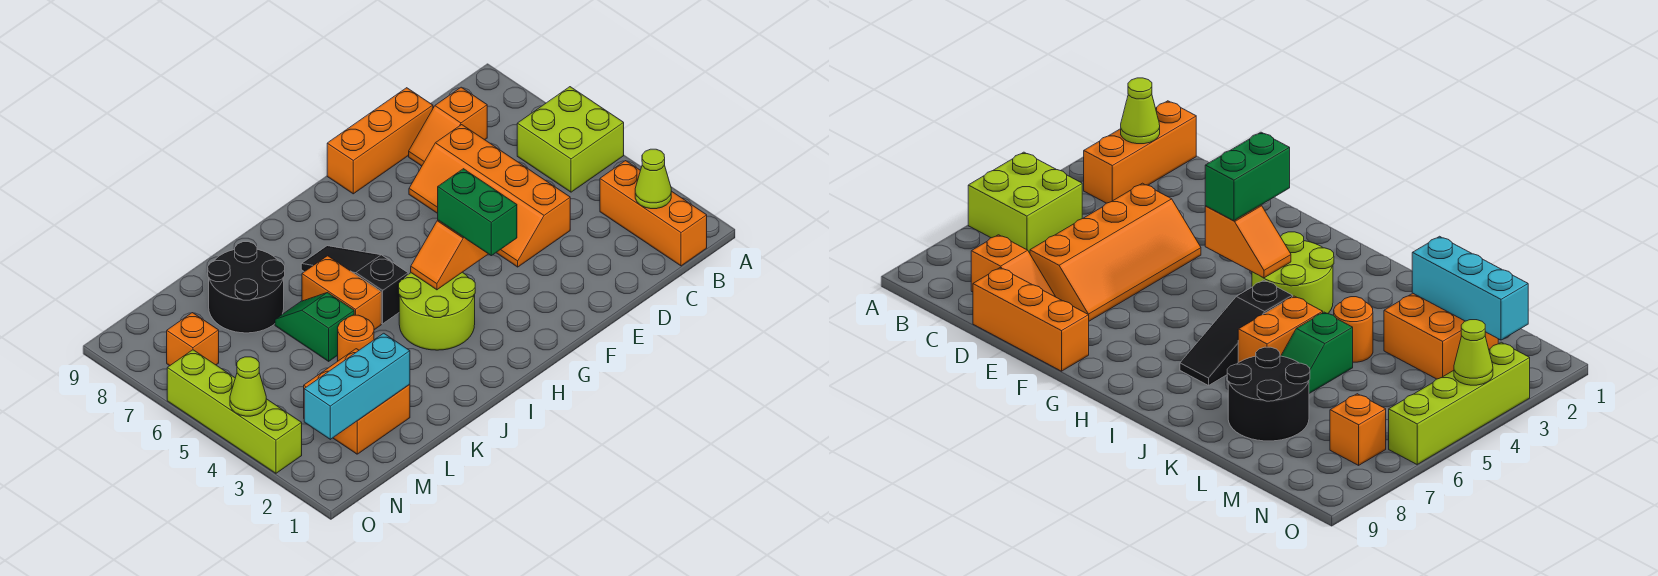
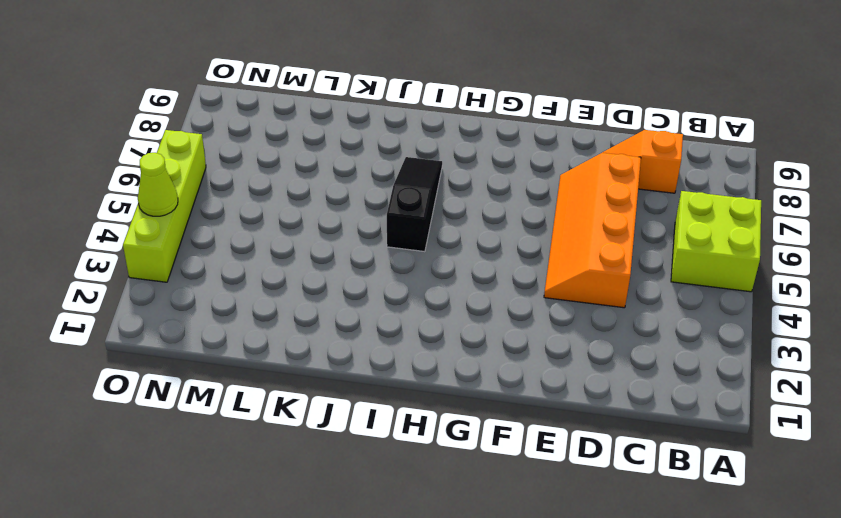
none -> orange 1x3 brick [600,161,707,266]
none -> orange 1x3 brick [327,88,433,194]
none -> lime 2x2 round brick [399,272,475,350]

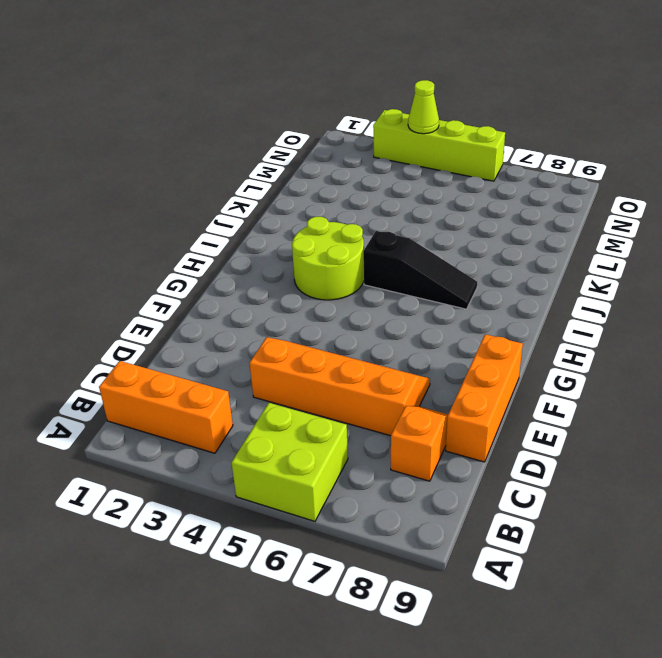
none -> orange 1x2 brick [302,256,381,330]
none -> orange 1x1 round brick [338,315,374,361]
none -> green 1x2 slope [275,293,354,361]

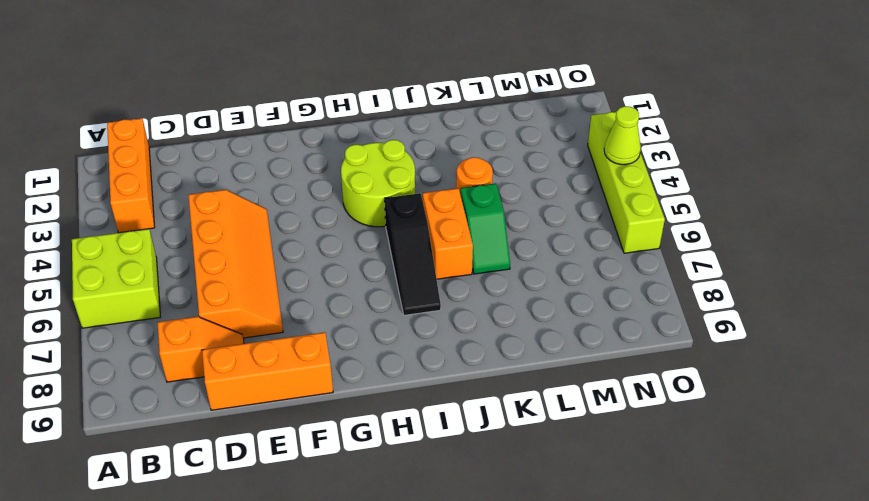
none -> black 2x2 round brick [208,242,285,333]
none -> orange 2x2 brick [304,349,410,454]
none -> orange 1x1 brick [167,313,219,366]

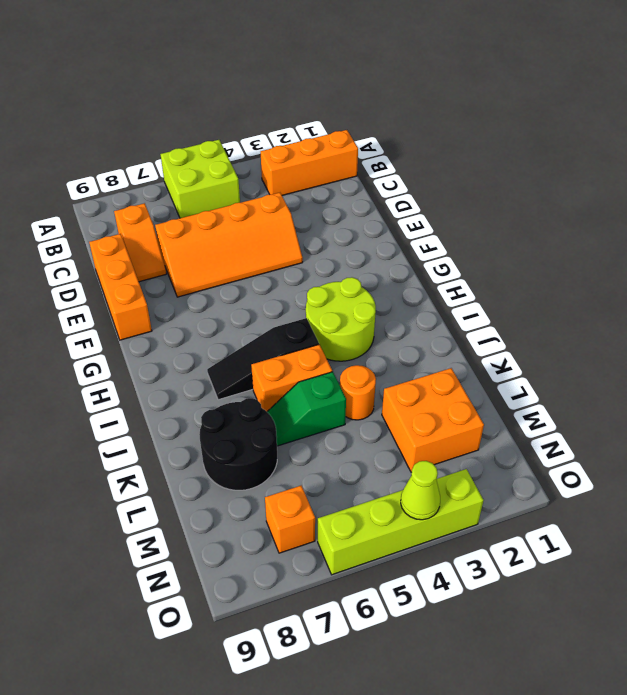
none -> lime 1x1 cone [635,149,671,209]
none -> orange 1x2 slope [411,220,488,290]
none -> cyan 1x3 brick [304,333,410,439]

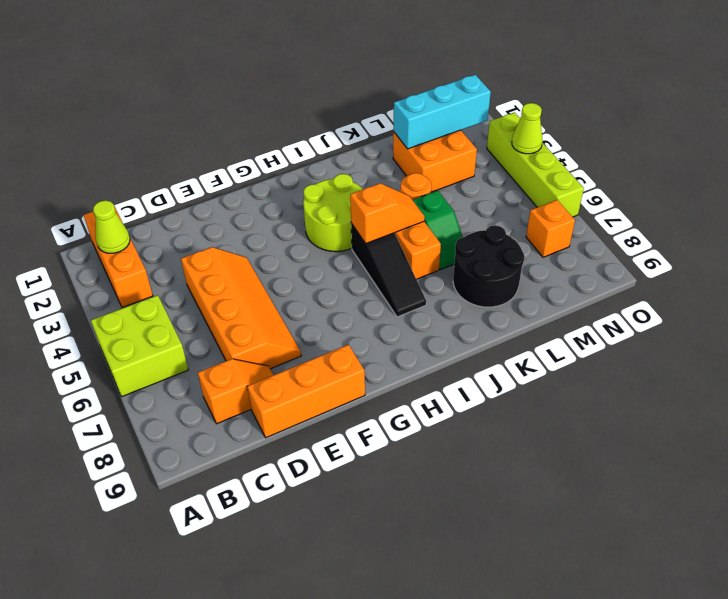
orange 1x2 slope [350,183,425,243] -> orange 1x2 slope moved to [411,220,488,290]
none -> green 1x2 brick [438,169,517,256]

